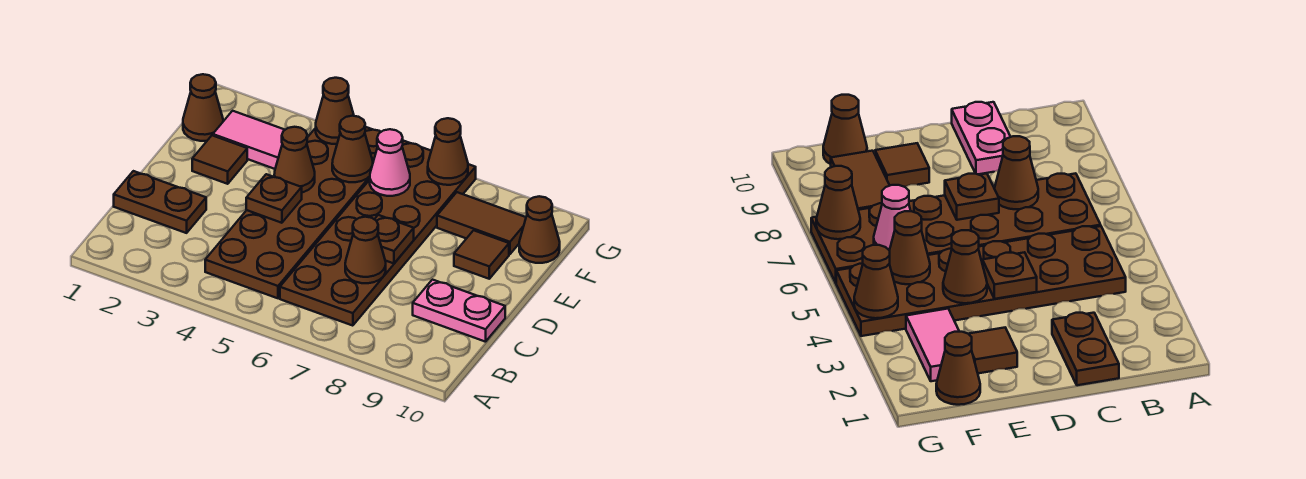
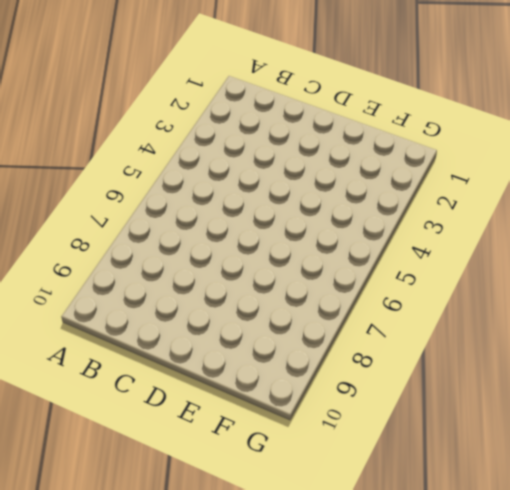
none -> brown 2x6 plate [205,127,381,298]
none -> brown 2x6 plate [280,141,476,326]
none -> brown 1x2 plate [114,171,206,233]

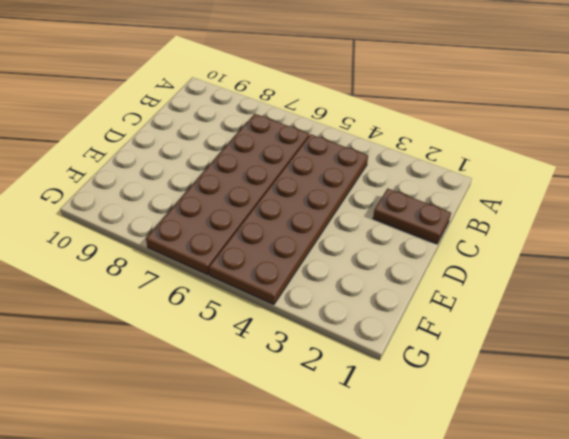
none -> pink 1x2 plate [413,280,505,342]
none -> brown 1x1 tile [192,135,247,184]
none -> brown 1x1 tile [454,230,509,279]

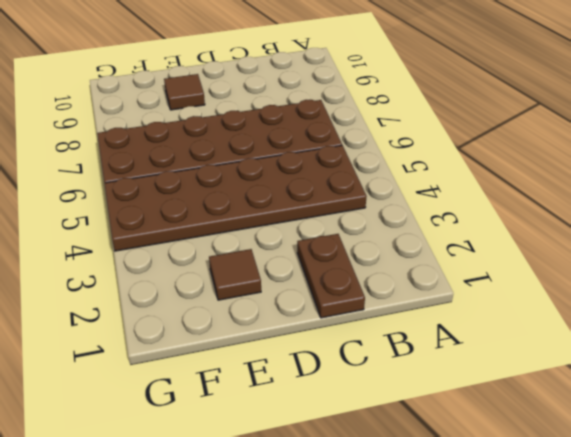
none -> pink 1x2 plate [413,280,505,342]
none -> brown 1x1 cone [183,74,223,141]
none -> pink 1x2 tile [213,111,284,169]

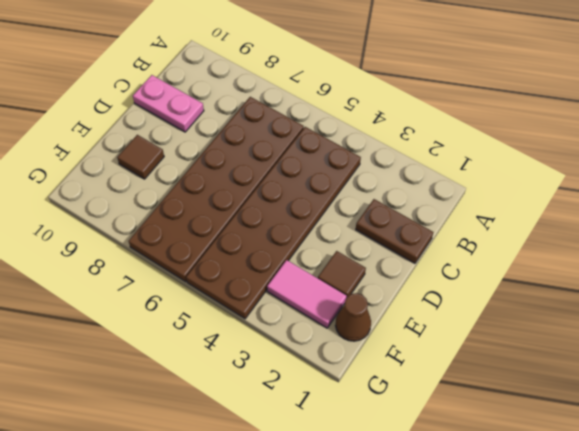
none -> brown 1x2 tile [437,192,526,254]
none -> brown 1x1 cone [519,196,560,263]
none -> brown 1x1 cone [345,217,386,283]

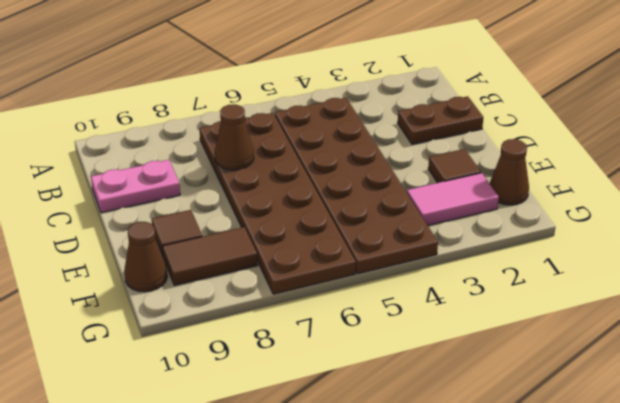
none -> brown 1x1 plate [246,174,302,223]
none -> brown 1x1 plate [375,215,414,263]
none -> brown 1x1 cone [274,127,315,192]

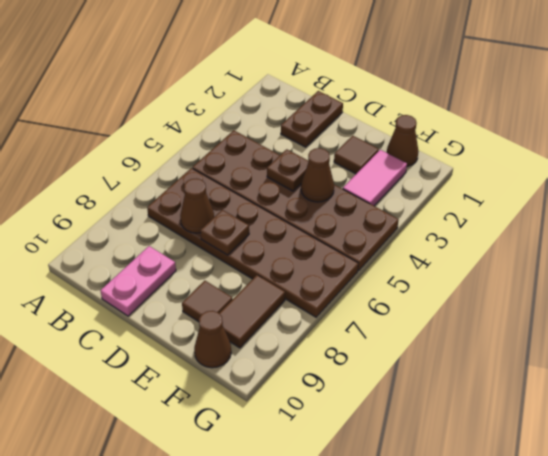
none -> brown 1x1 cone [332,116,373,182]
none -> pink 1x1 cone [370,129,410,196]
none -> brown 1x1 cone [316,78,354,144]

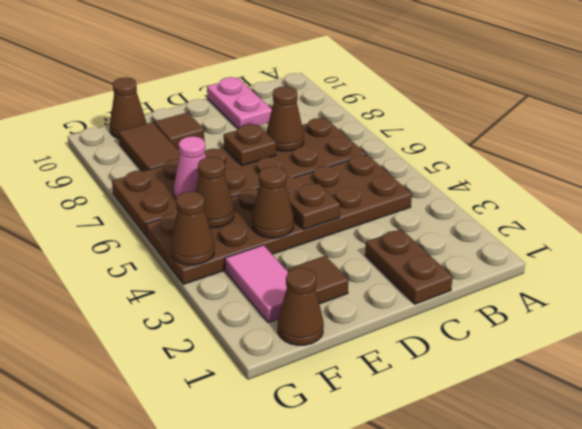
none -> brown 1x1 cone [428,118,468,185]

